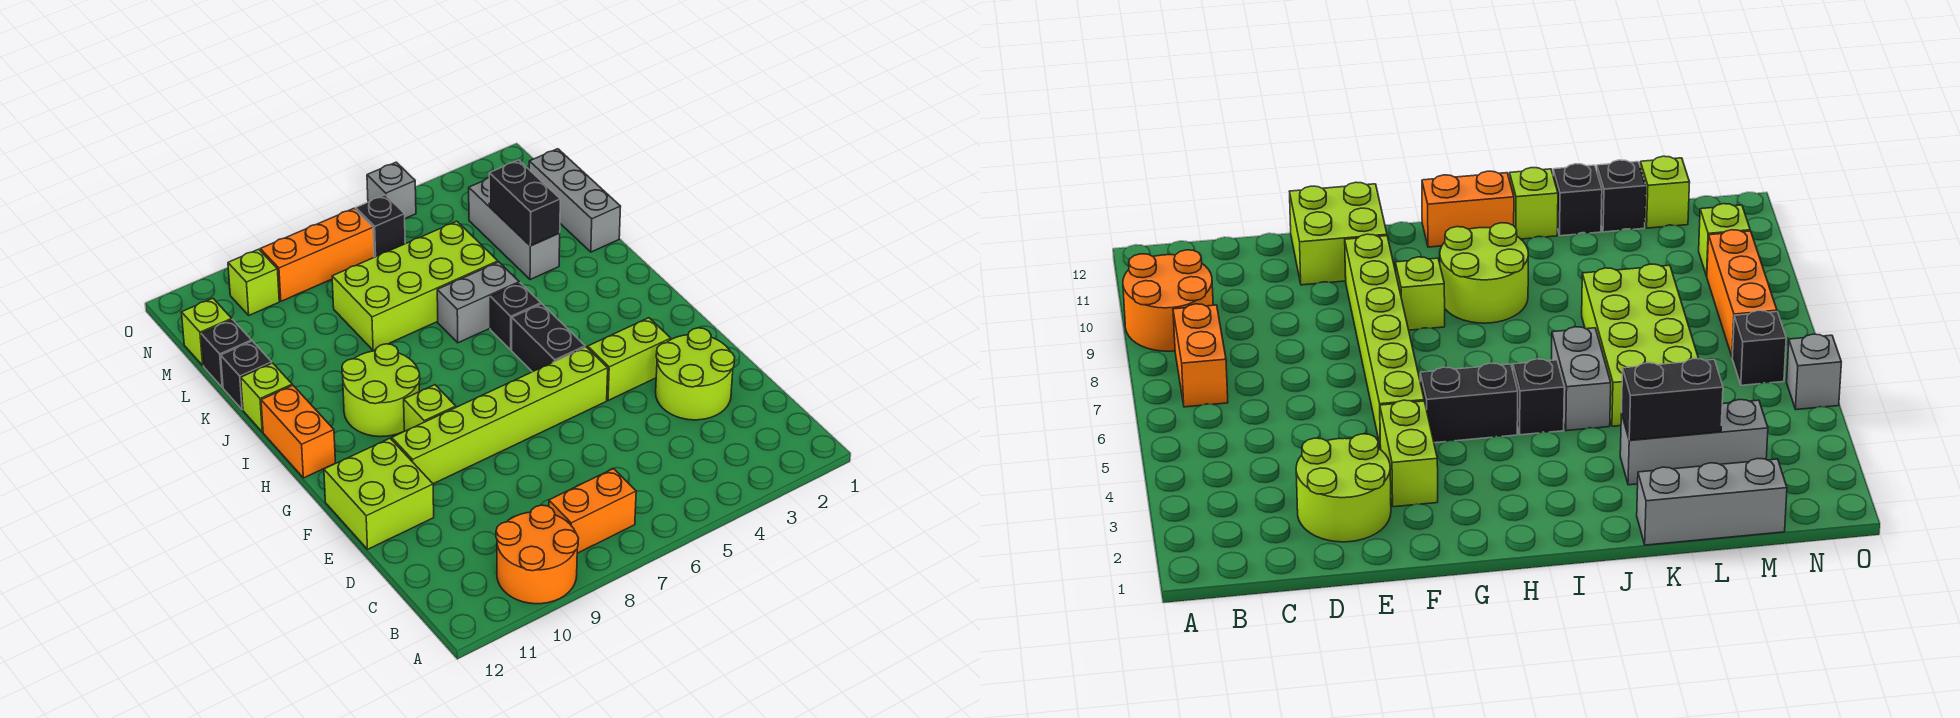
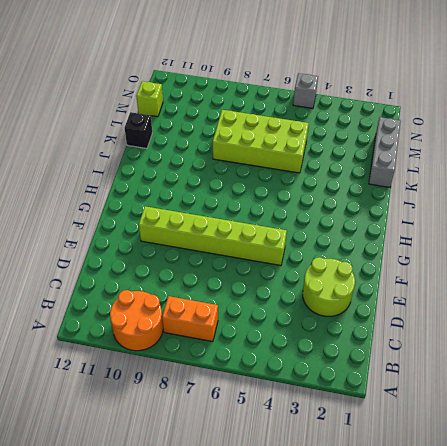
none -> lime 2x2 brick [324,438,434,549]
none -> lime 1x2 brick [588,318,671,401]
none -> black 1x2 brick [512,304,585,372]

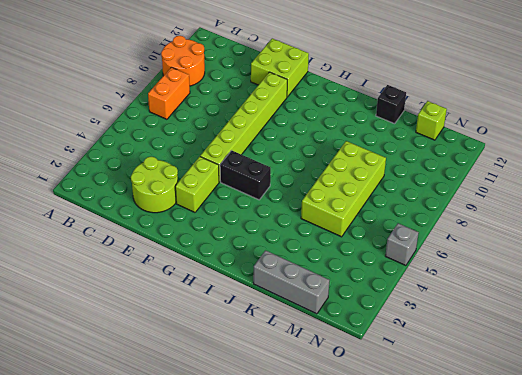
none -> lime 1x1 brick [404,385,456,431]
none -> lime 2x2 round brick [342,344,420,437]
none -> orange 1x2 brick [261,385,335,478]

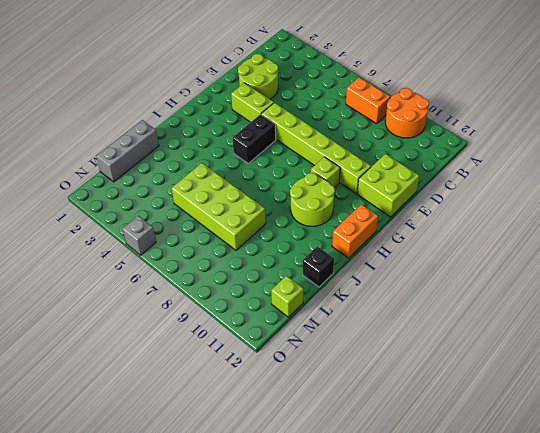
none -> black 1x1 brick [490,283,541,350]
none -> grey 1x2 brick [437,262,519,343]
none -> lime 1x1 brick [241,363,292,432]

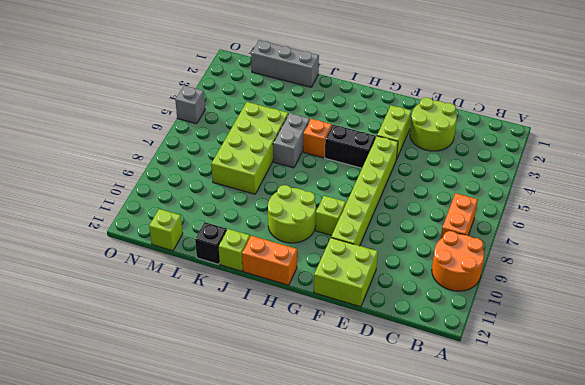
orange 1x1 brick [303,119,332,158] -> black 1x1 brick [490,283,541,350]
none -> grey 1x3 brick [469,178,560,280]
none -> black 1x1 brick [201,320,252,387]
none -> black 1x1 brick [356,195,405,257]

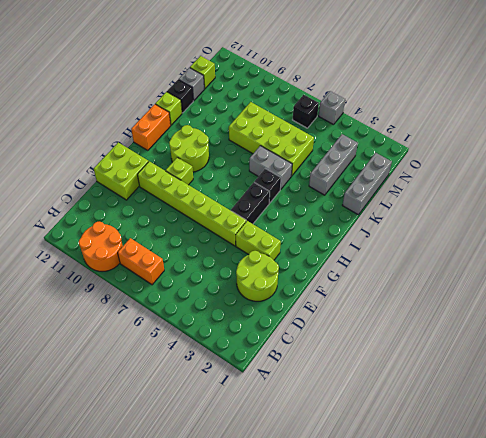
grey 1x1 brick [179,68,204,101] -> black 1x1 brick [201,320,252,387]
none -> orange 1x3 brick [260,208,374,301]
none -> lime 1x1 brick [228,249,279,315]
none -> black 1x2 brick [489,160,560,246]

